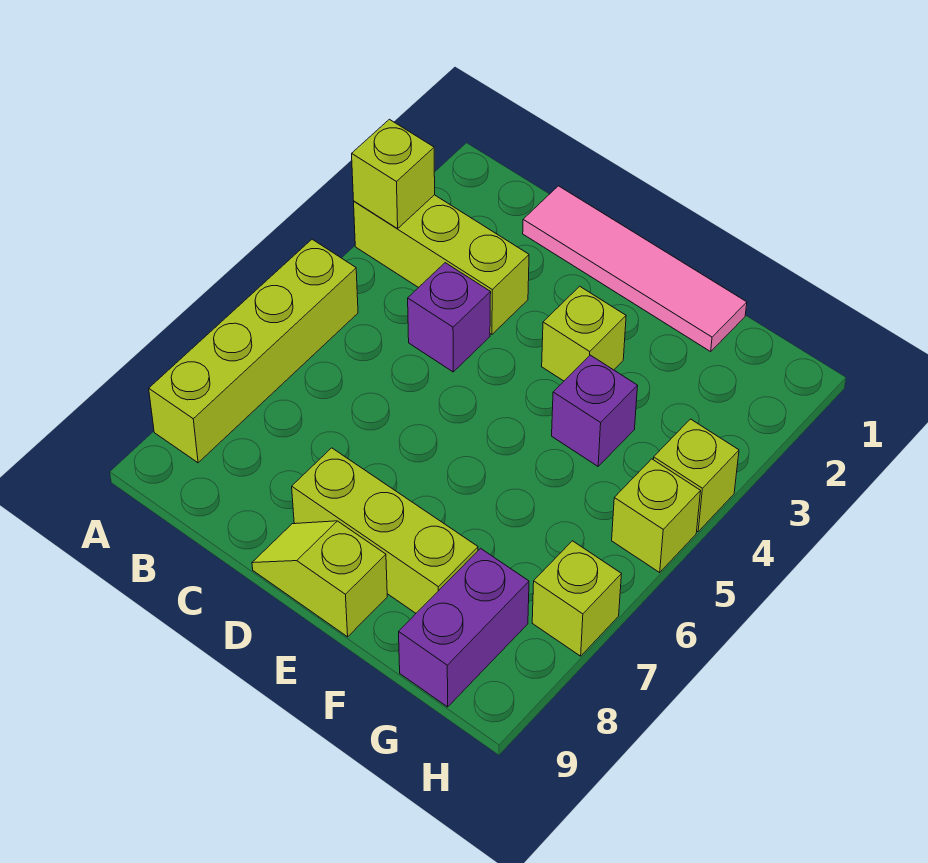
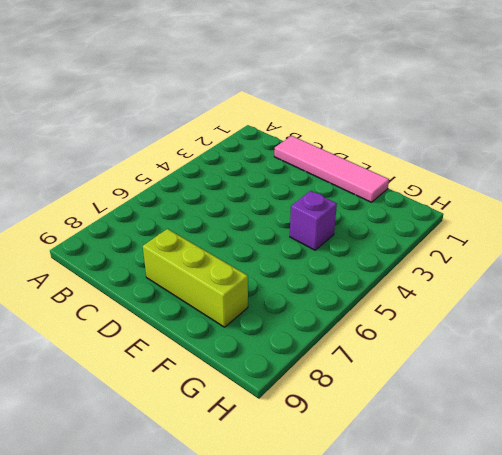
none -> lime 1x3 brick [354,195,529,335]
none -> lime 1x4 brick [149,239,358,463]
none -> purple 1x1 brick [408,263,491,372]

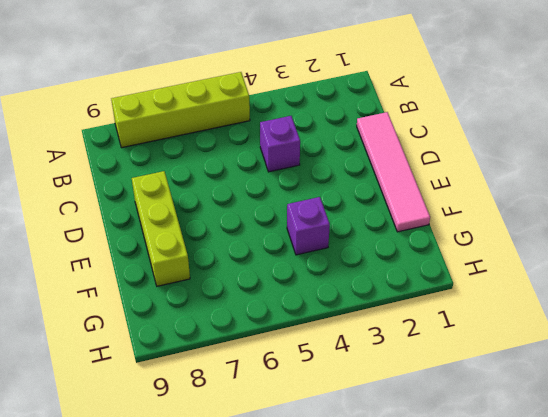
none -> lime 1x3 brick [354,195,529,335]
none -> lime 1x2 slope [252,521,387,637]
none -> lime 1x1 brick [542,286,626,381]

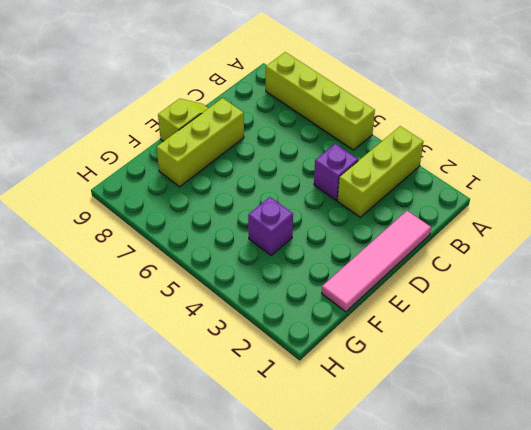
none -> lime 1x1 brick [542,286,626,381]
none -> purple 1x2 brick [399,548,529,707]
none -> lime 1x1 brick [653,419,739,532]

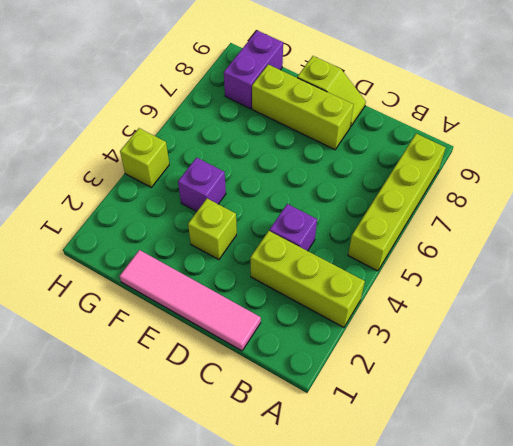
none -> lime 1x1 brick [612,459,701,572]
none -> lime 1x1 brick [532,541,621,656]
none -> lime 1x1 brick [352,119,435,229]

